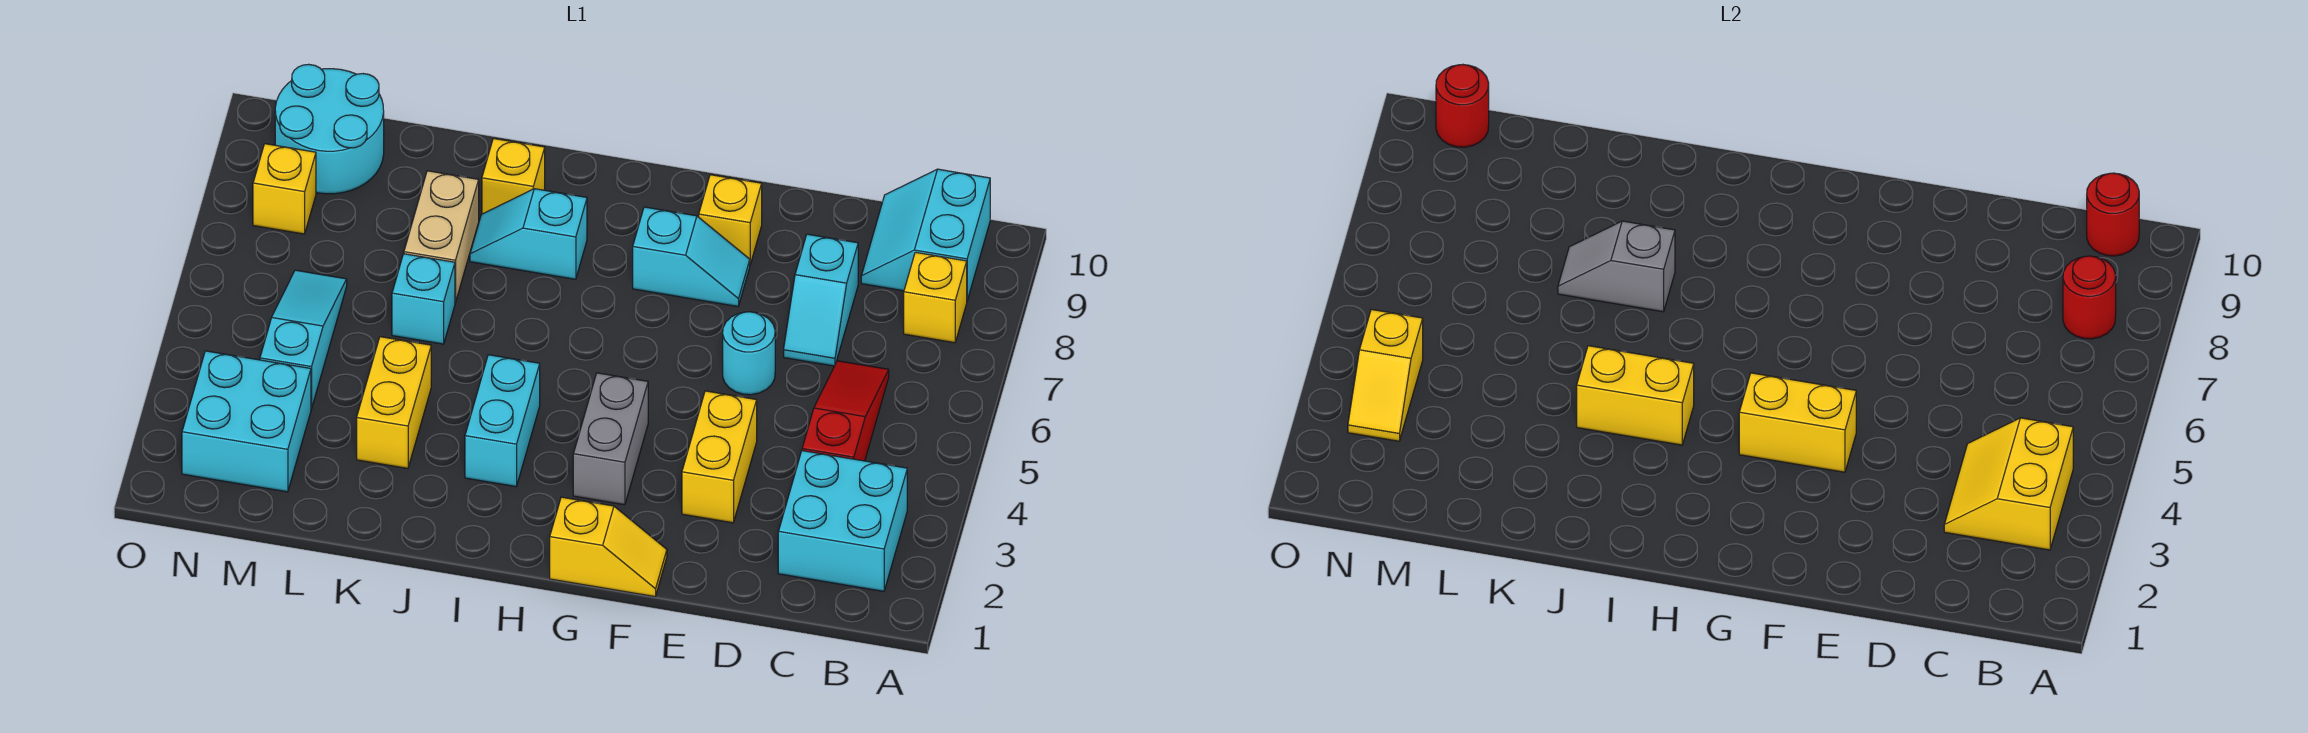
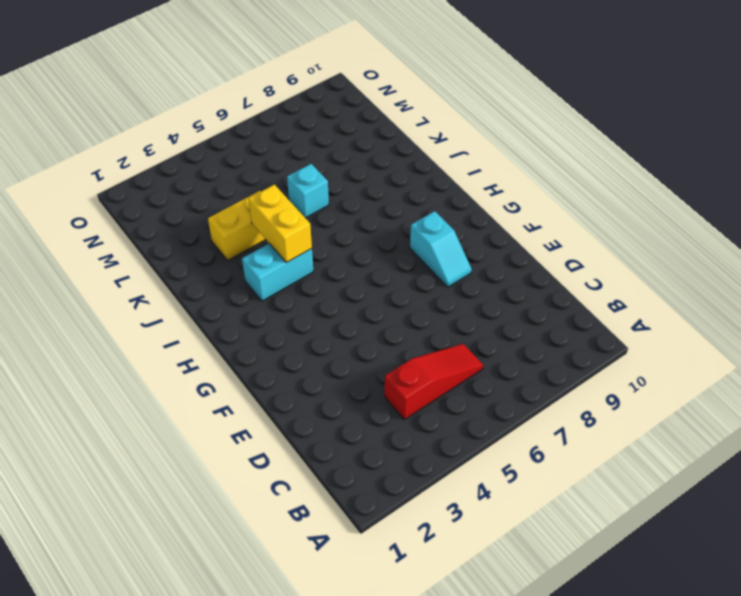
none -> cyan 2x2 brick [778,451,907,591]
none -> yellow 1x1 brick [904,252,967,343]
none -> cyan 2x2 slope [861,169,990,300]

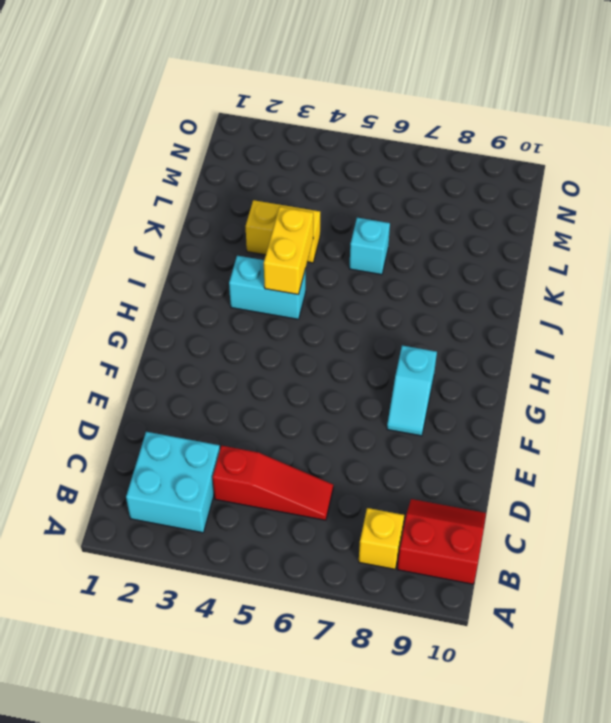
red 2x2 slope [397,499,486,584] -> cyan 2x2 slope [861,169,990,300]
none -> cyan 1x2 slope [784,234,858,366]
none -> yellow 1x2 brick [682,391,757,523]
none -> cyan 1x1 round brick [723,312,775,395]

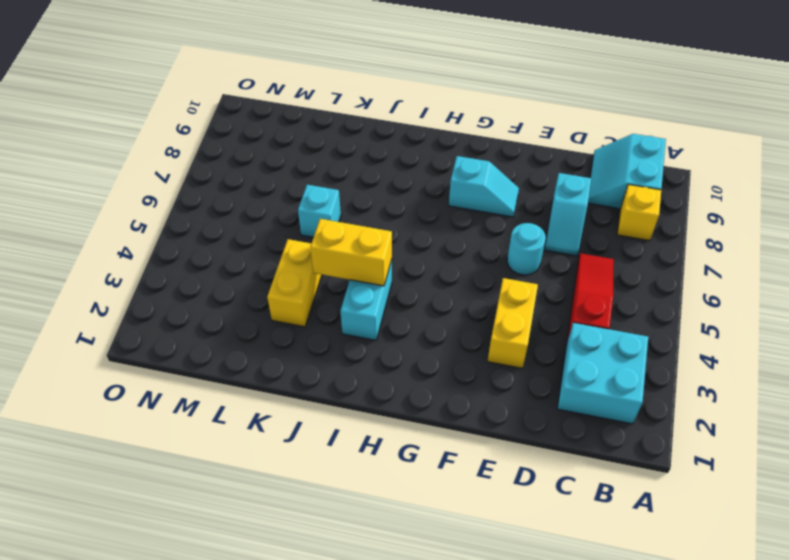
none -> yellow 1x2 slope [550,497,667,597]
none -> yellow 1x1 brick [699,175,762,264]
none -> grey 1x2 brick [573,373,648,505]

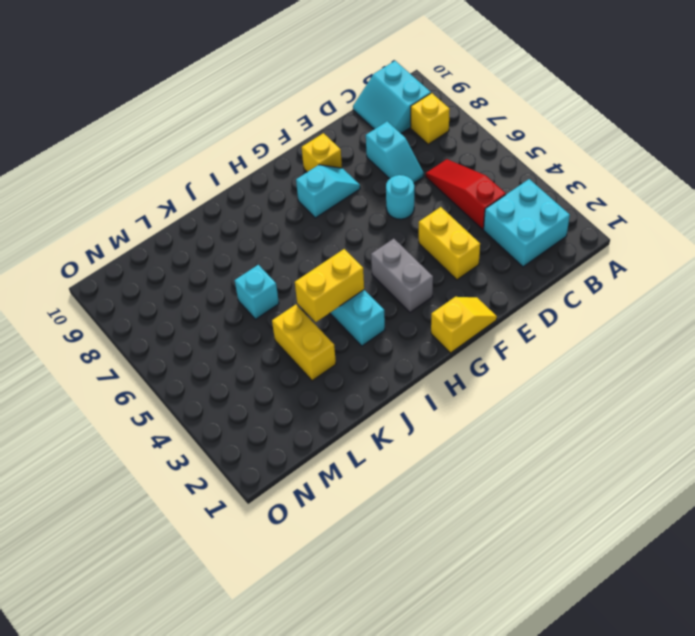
none -> cyan 1x2 slope [470,189,587,279]
none -> yellow 1x1 brick [482,138,545,214]
none -> tan 1x2 brick [404,171,479,302]

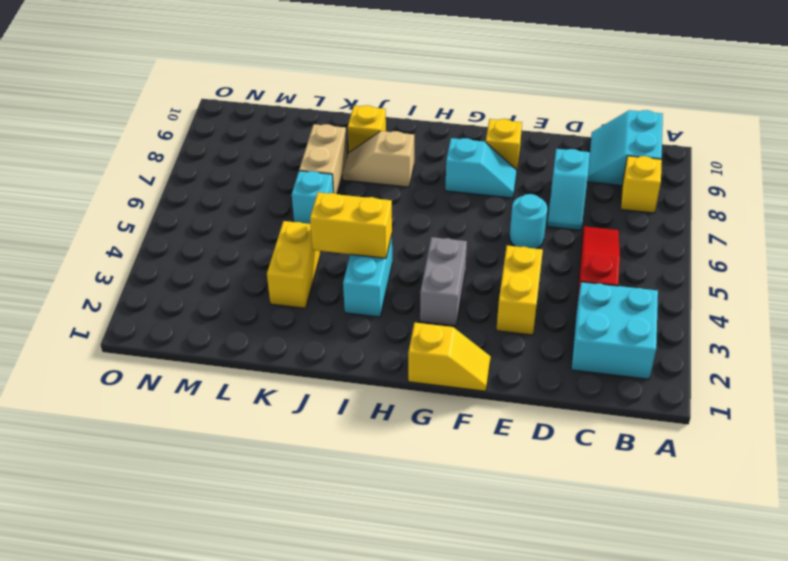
tan 1x2 slope [343,131,414,187] -> cyan 1x2 slope [470,189,587,279]
none -> cyan 2x2 brick [182,351,311,492]
none -> cyan 1x3 slope [260,270,347,409]
none -> cyan 2x2 round brick [275,64,384,194]

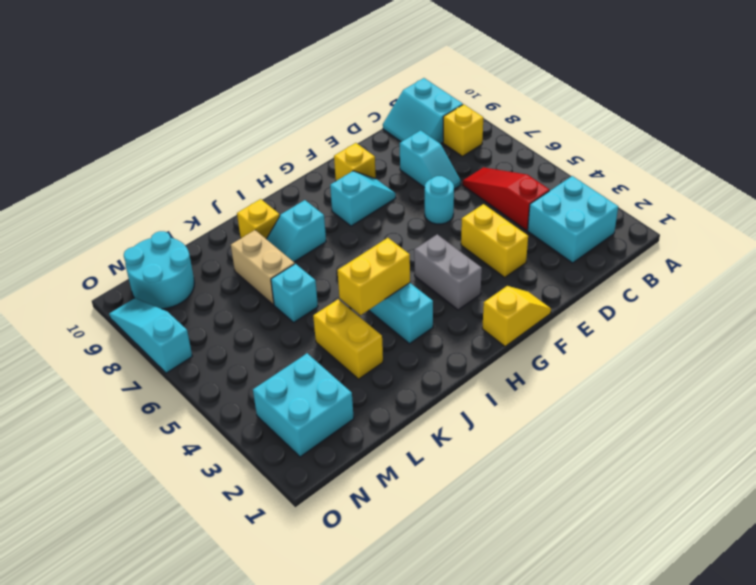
cyan 1x3 slope [109,298,192,373] -> cyan 1x3 slope moved to [260,270,347,409]
none -> yellow 1x1 brick [253,144,316,234]
none -> yellow 2x2 slope [1944,418,2073,550]
none -> red 1x1 round brick [2063,256,2116,339]

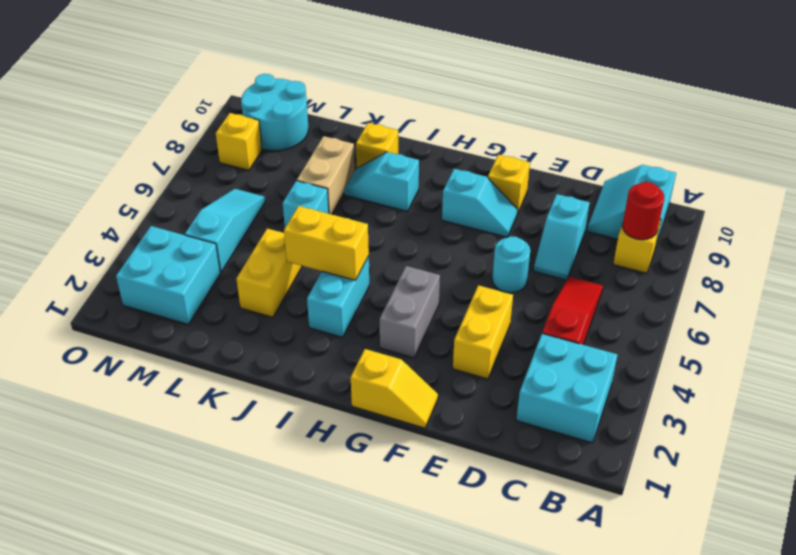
none -> yellow 2x2 slope [1944,418,2073,550]
none -> red 1x1 round brick [2087,173,2139,256]
none -> yellow 1x2 brick [1739,373,1856,472]

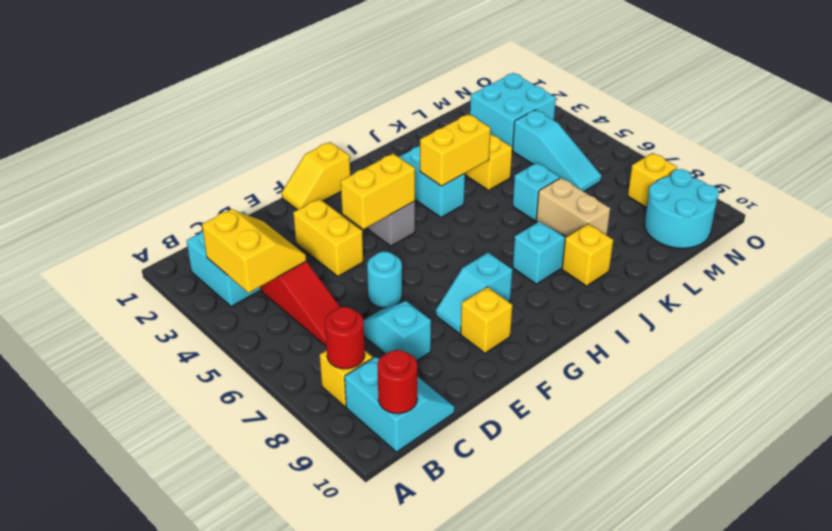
none -> grey 1x2 slope [1558,221,1675,312]
none -> yellow 1x2 slope [1348,309,1423,441]
none -> red 1x1 round brick [1436,64,1489,147]

